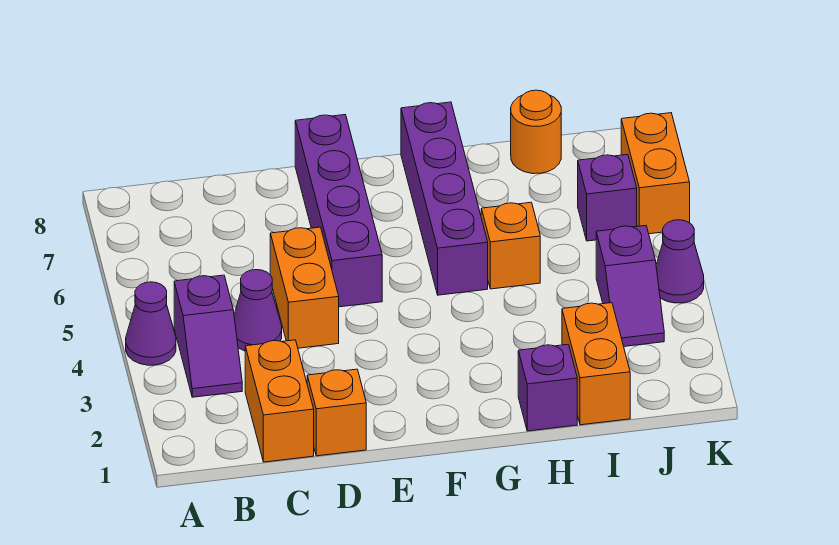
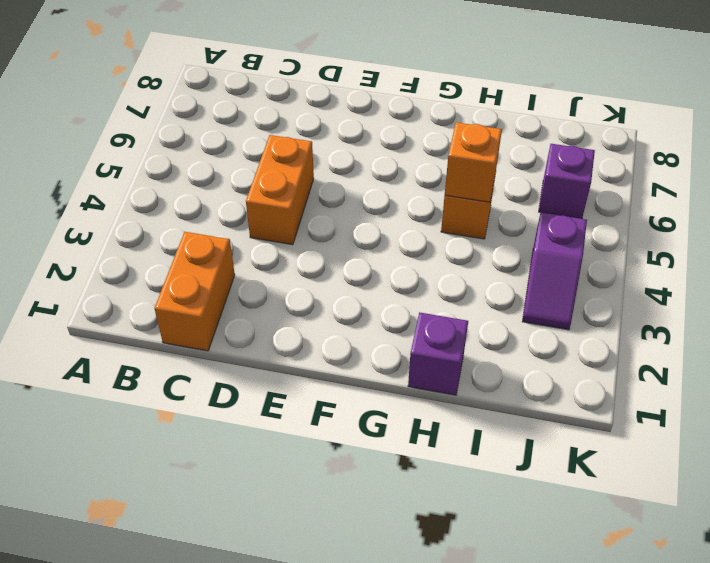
orange 1x1 brick [445,122,502,202] -> orange 1x1 brick moved to [307,369,366,456]
none -> purple 1x1 cone [126,282,176,365]
none -> purple 1x2 slope [174,275,242,397]
none -> purple 1x1 cone [234,270,282,351]

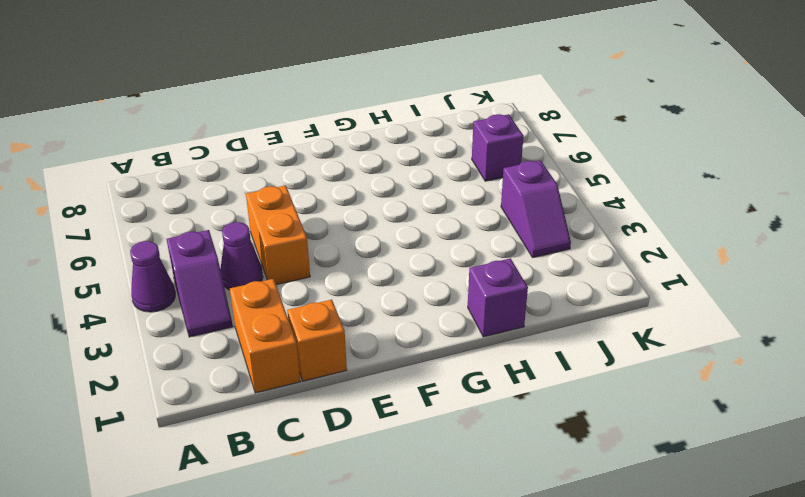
none -> purple 1x4 brick [295,115,382,307]
none -> purple 1x4 brick [401,102,488,295]
none -> orange 1x1 brick [481,202,540,289]

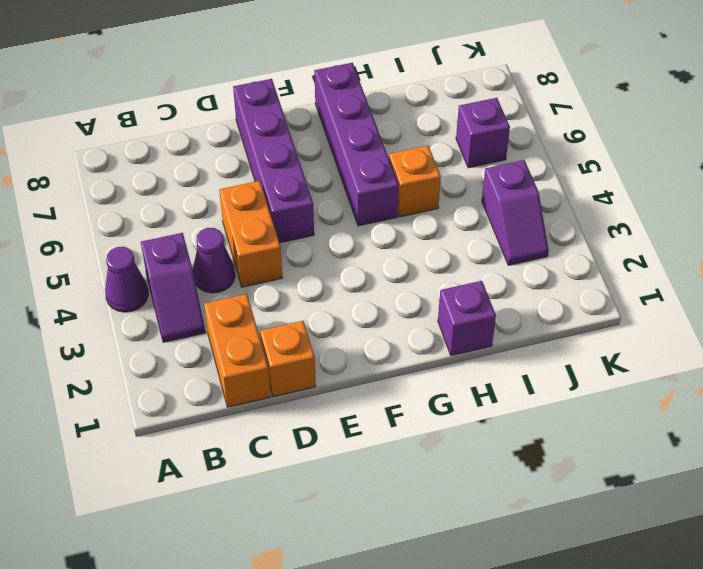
none -> orange 1x2 brick [562,303,630,425]
none -> orange 1x1 round brick [511,90,561,174]
none -> purple 1x1 cone [656,220,704,303]

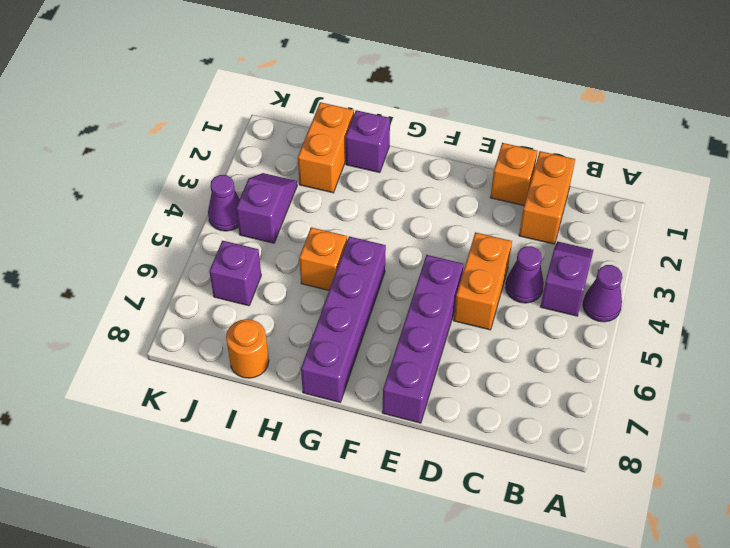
none -> orange 1x2 brick [621,113,690,234]

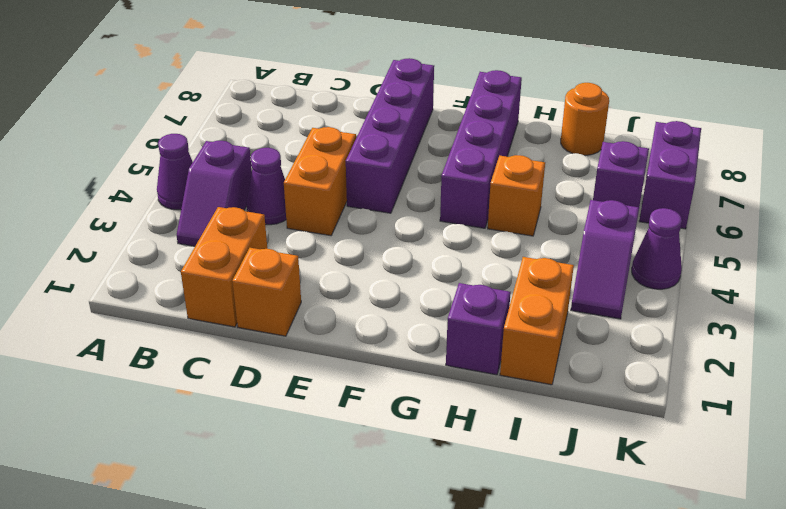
purple 1x2 brick [639,121,701,229] -> orange 1x2 brick [621,113,690,234]

